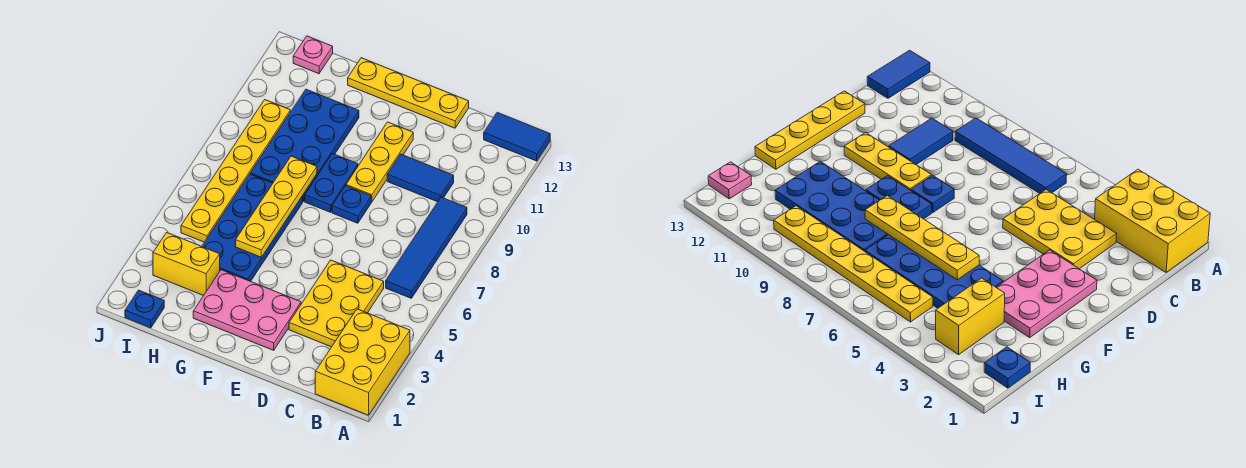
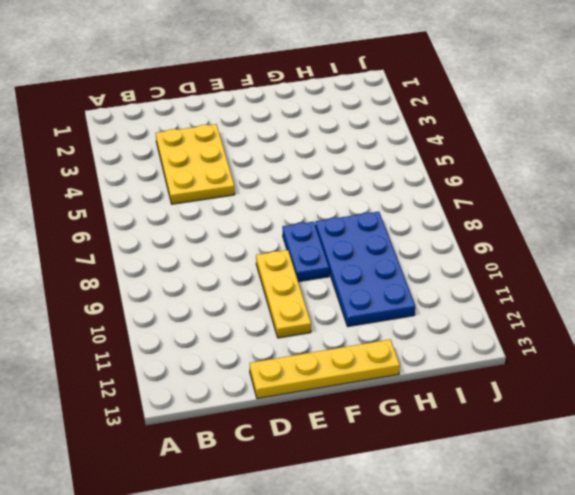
none -> yellow 2x3 brick [315,309,410,415]
none -> blue 1x2 tile [484,112,550,161]
none -> blue 1x4 tile [386,197,467,298]

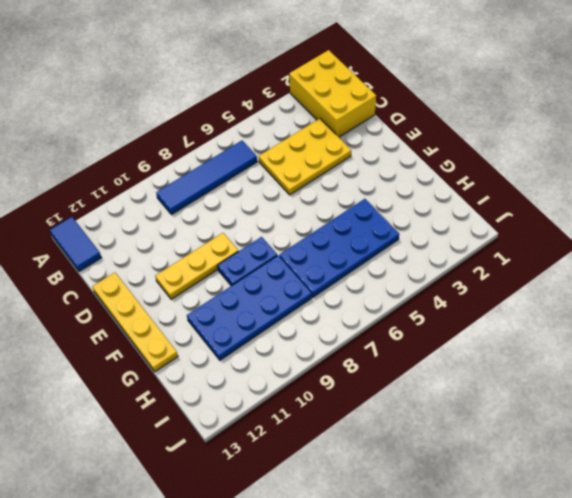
yellow 2x3 brick [289,50,376,137] -> yellow 2x3 brick turned to [315,309,410,415]
none -> blue 1x2 tile [387,154,454,202]
none -> pink 2x3 plate [193,270,301,350]
none -> blue 1x1 plate [332,186,371,223]

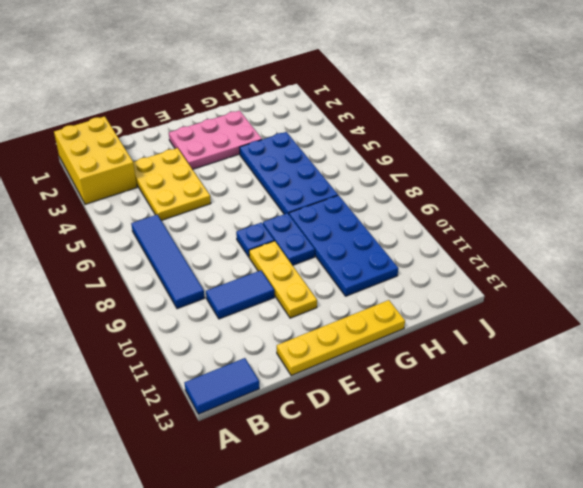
none -> yellow 1x2 brick [153,233,220,296]
none -> blue 1x1 plate [125,290,164,328]
none -> yellow 1x6 plate [181,100,290,242]

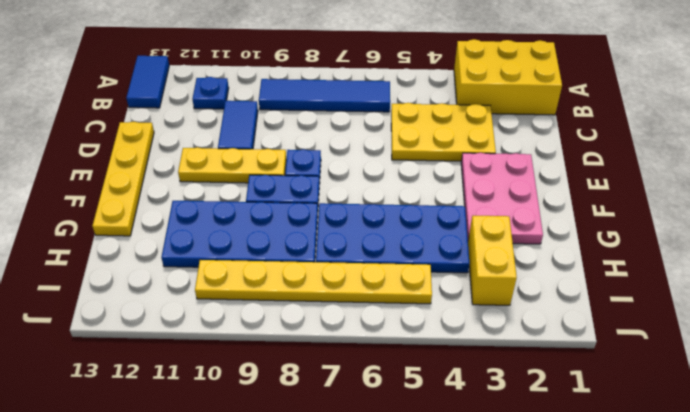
blue 1x1 plate [192,77,229,109] -> blue 1x1 plate moved to [125,290,164,328]
none -> pink 1x1 plate [293,36,333,74]
none -> yellow 1x4 plate [236,156,317,257]

